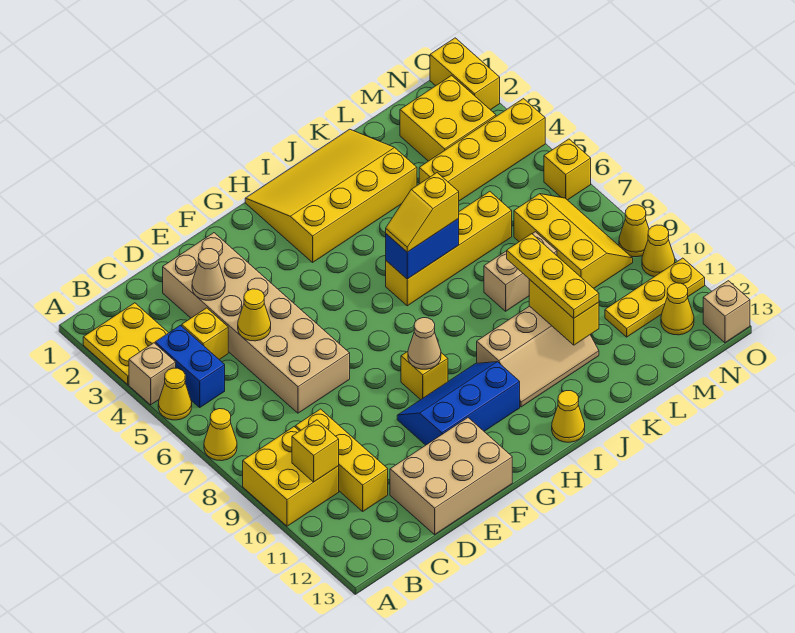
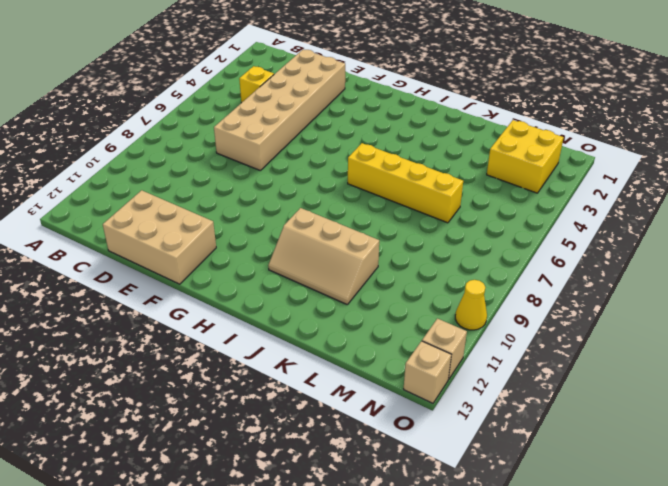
tan 1x1 brick [422,319,467,379] -> tan 1x1 brick moved to [129,343,176,405]
none -> yellow 2x2 plate [83,303,168,385]
none -> yellow 1x1 cone [158,368,192,420]
none -> yellow 1x1 cone [204,409,237,461]
none -> yellow 2x2 brick [243,427,339,526]

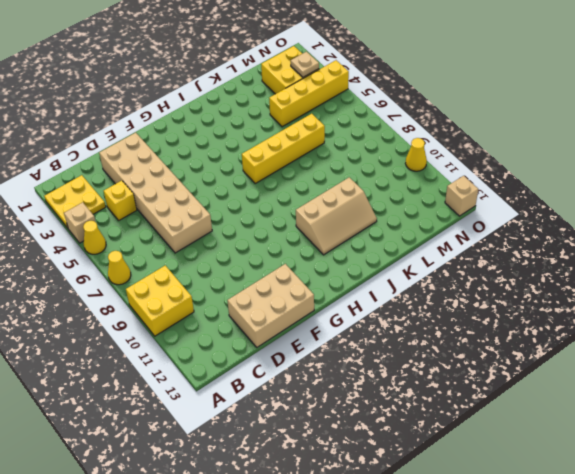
tan 1x1 plate [291,52,319,77] -> none
none -> blue 1x2 brick [155,325,225,407]
none -> yellow 1x3 brick [295,409,388,511]
none -> blue 2x3 slope [397,362,520,445]
none -> yellow 1x1 brick [401,351,448,400]

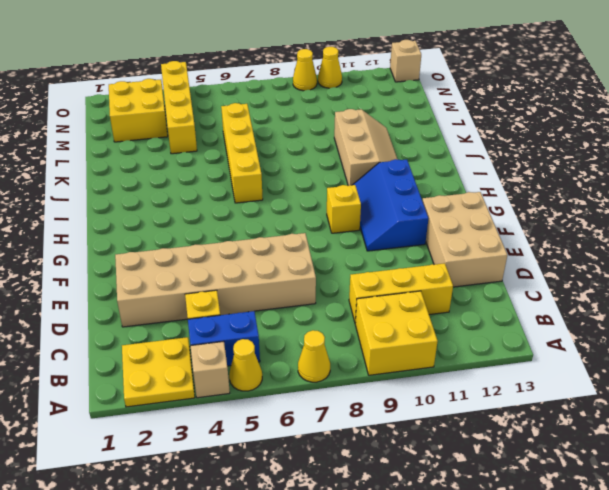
none -> yellow 3x4 slope [245,129,417,262]
none -> yellow 1x1 cone [552,391,585,442]
none -> tan 1x2 brick [484,232,557,311]
none -> yellow 2x3 slope [514,194,633,288]

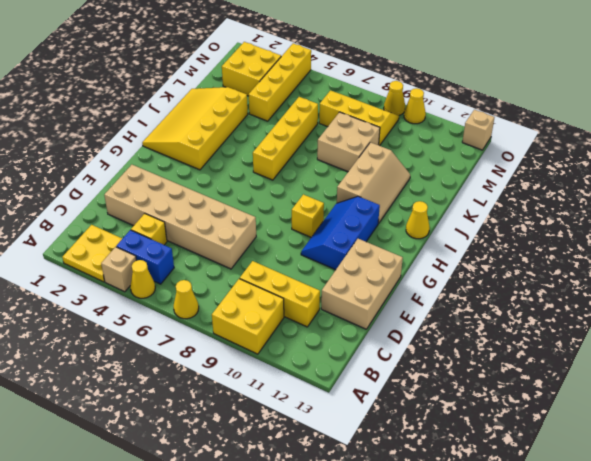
tan 2x2 brick [317,112,380,172] -> tan 1x2 brick [484,232,557,311]
none -> yellow 1x3 plate [605,258,705,337]
none -> yellow 1x1 cone [661,283,694,335]
none -> yellow 1x2 brick [430,38,500,110]
none -> yellow 1x1 brick [544,139,591,200]

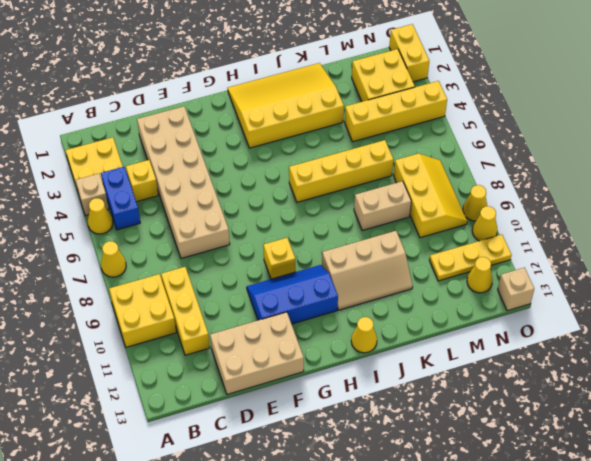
none -> yellow 1x1 brick [544,139,591,200]
none -> yellow 1x1 brick [292,420,339,482]
none -> tan 1x1 cone [192,249,225,300]
none -> yellow 1x1 cone [238,289,271,341]

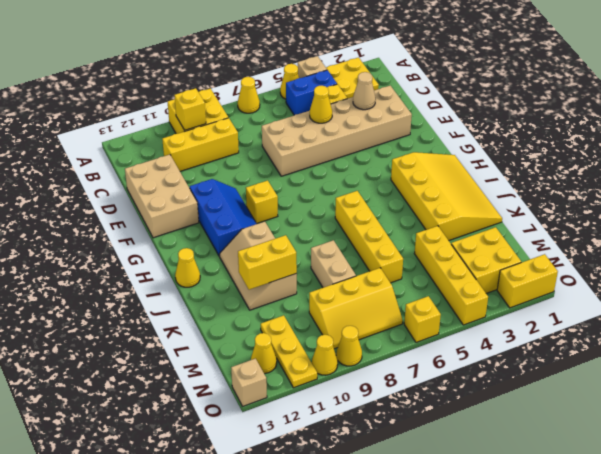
none -> tan 1x1 cone [408,318,441,369]
none -> blue 1x2 brick [386,219,459,279]
none -> yellow 1x2 slope [386,173,459,252]
none -> yellow 1x3 plate [507,234,599,318]

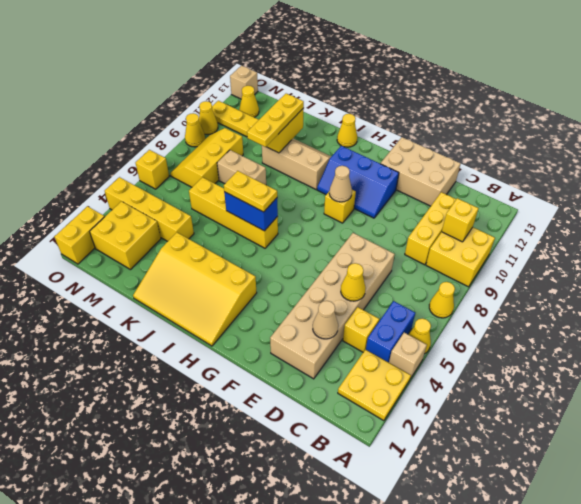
yellow 1x2 plate [224,171,277,212] -> yellow 1x2 slope [386,173,459,252]

